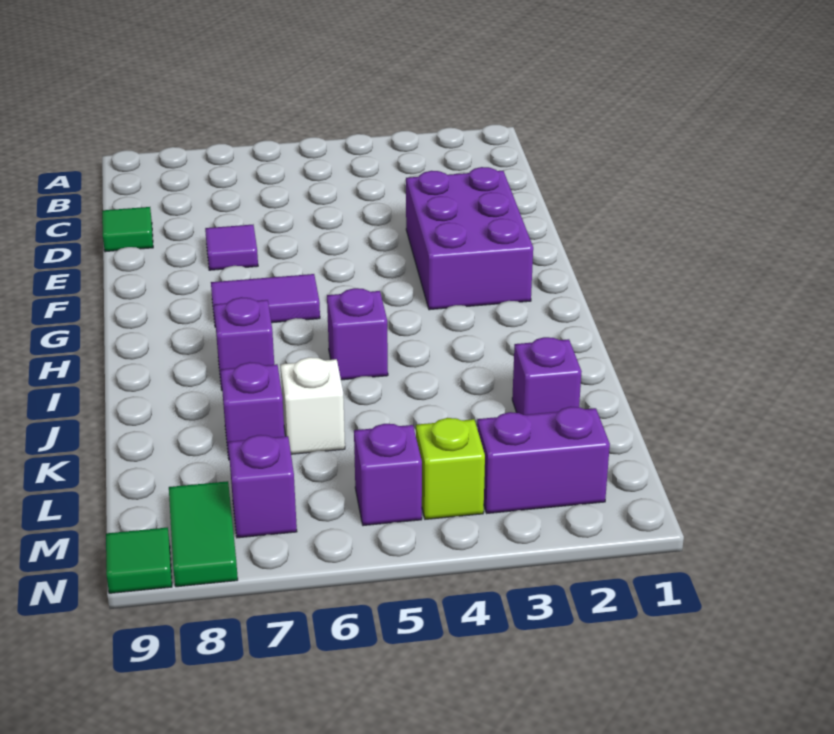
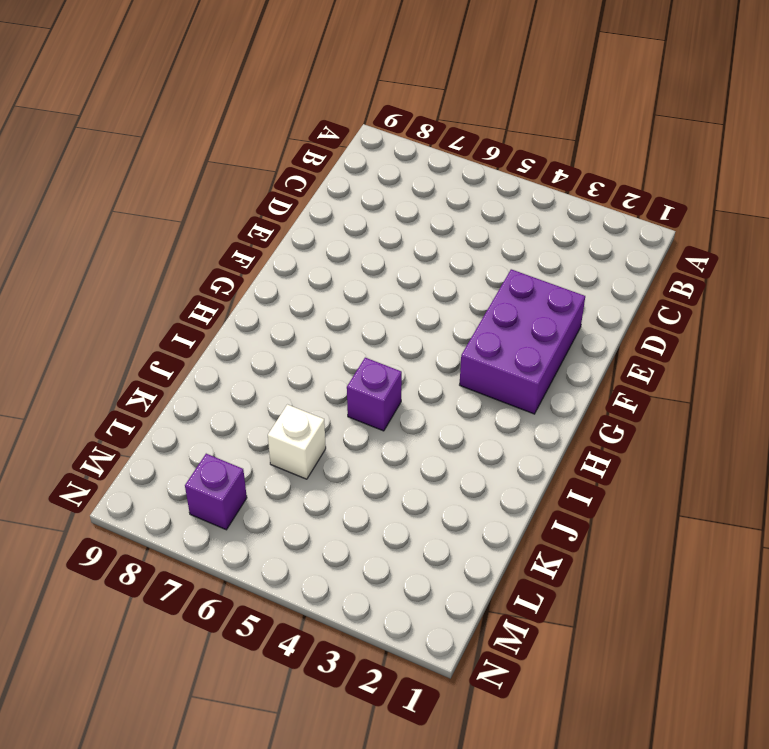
none -> green 1x1 tile [102,207,153,252]
none -> purple 1x1 tile [205,225,258,270]
none -> purple 1x2 tile [211,274,320,327]

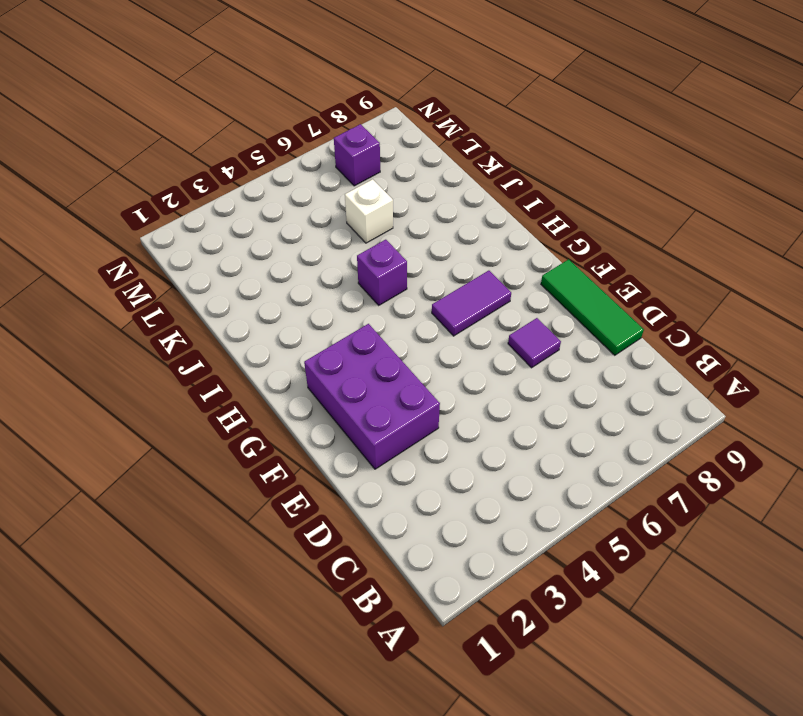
green 1x3 tile [541,259,644,355] -> green 1x1 tile [102,207,153,252]
none -> purple 1x1 brick [214,297,274,390]
none -> purple 1x1 brick [512,337,582,415]
none -> purple 1x1 brick [221,362,285,460]

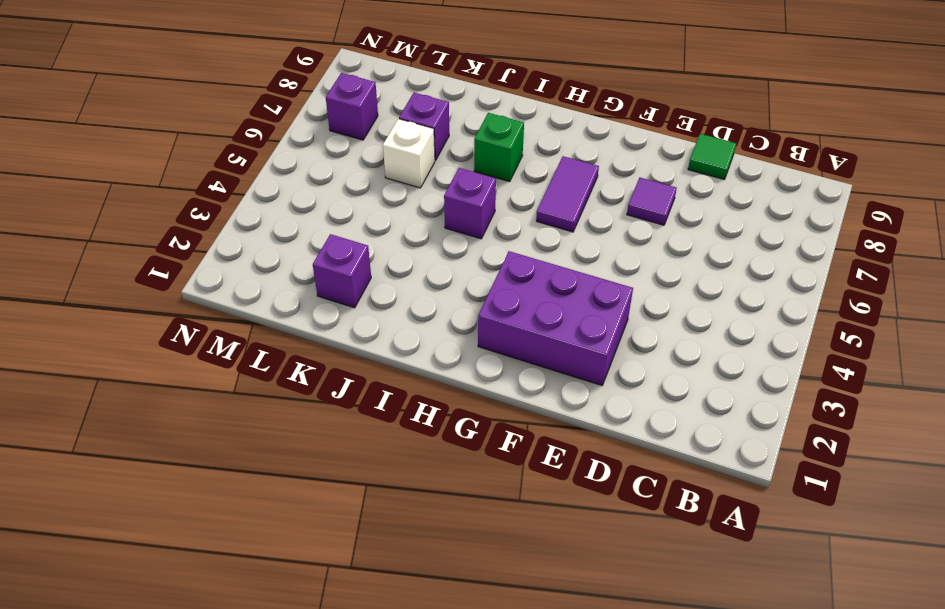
green 1x1 brick [474,113,524,182] -> purple 1x1 brick [214,297,274,390]
none -> purple 1x2 brick [477,407,610,513]
none -> lime 1x1 brick [416,418,485,519]
none -> purple 1x1 brick [354,424,422,526]

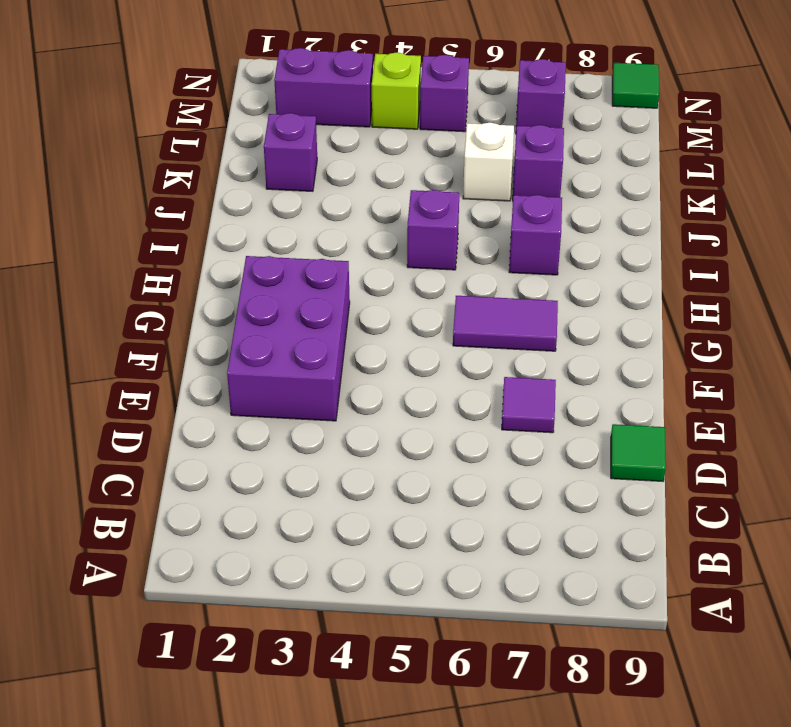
none -> green 1x2 tile [169,481,238,587]

